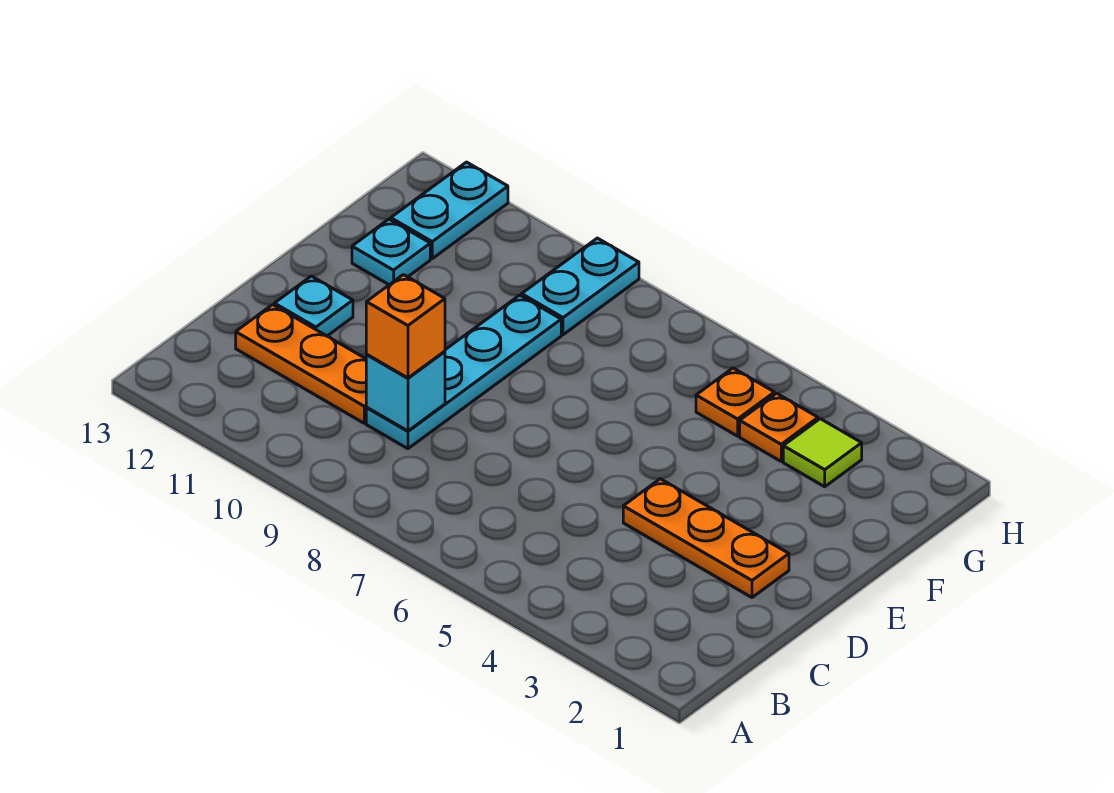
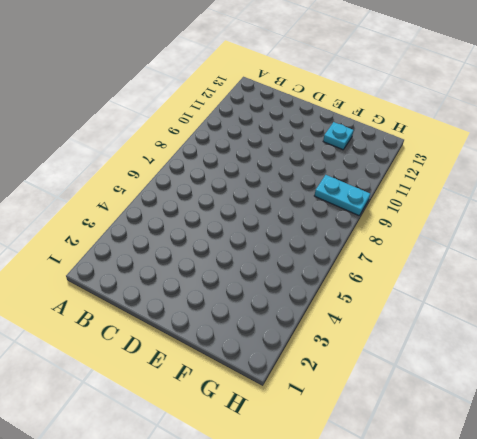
none -> cyan 1x4 plate [366,295,561,449]
none -> orange 1x3 plate [236,305,367,423]
none -> orange 1x3 plate [623,479,789,597]

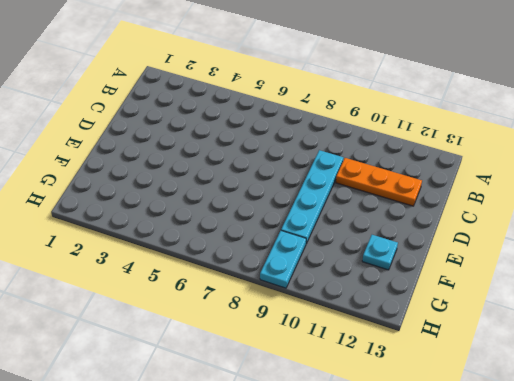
none -> orange 1x3 plate [623,479,789,597]
none -> cyan 1x1 plate [274,276,353,336]
none -> lime 1x1 tile [783,419,862,487]

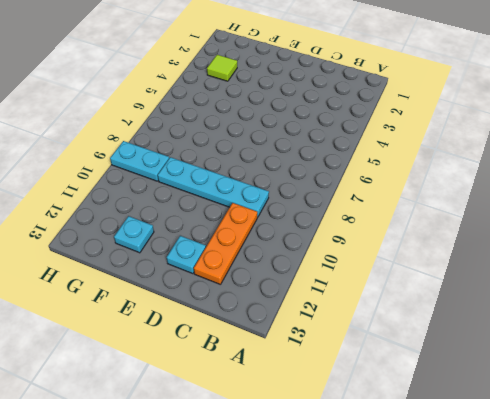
none -> orange 1x3 plate [623,479,789,597]
none -> orange 1x1 plate [740,393,818,461]
none -> orange 1x1 plate [696,368,774,436]

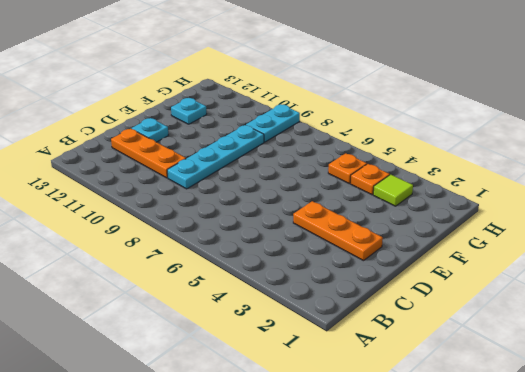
none -> cyan 1x2 plate [391,162,508,259]
none -> cyan 1x1 brick [366,351,445,431]
none -> orange 1x1 brick [366,275,445,378]

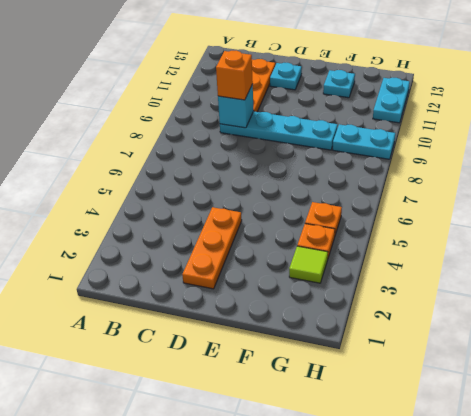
cyan 1x2 plate [373,78,410,123] -> cyan 1x2 plate turned to [391,162,508,259]

